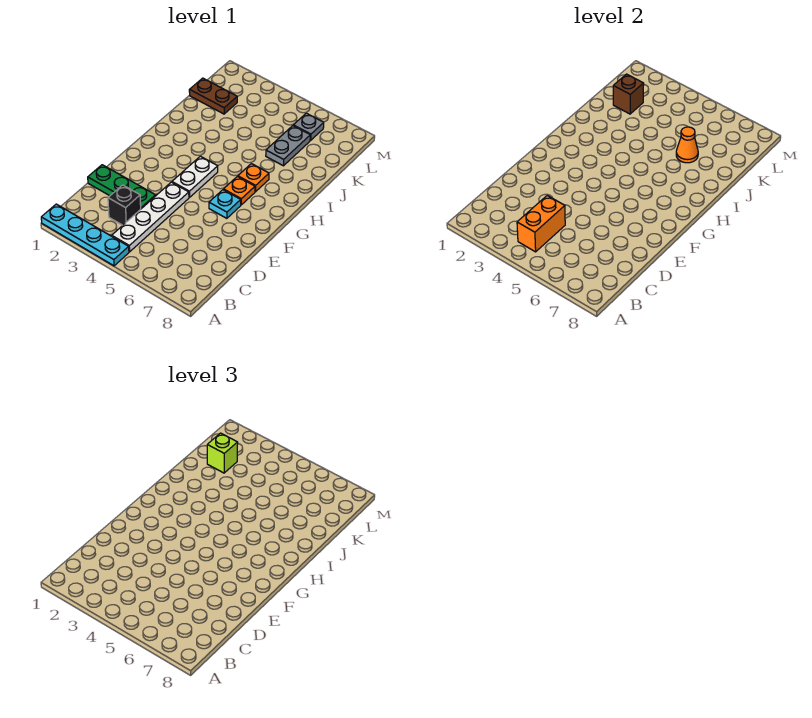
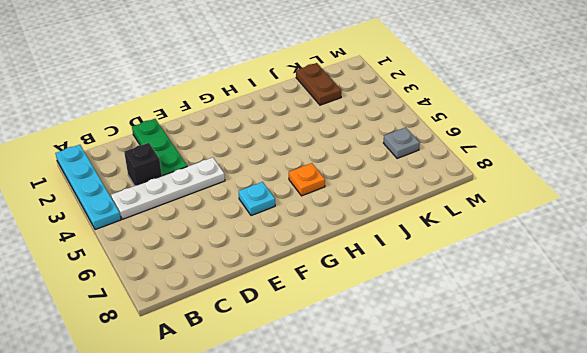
none -> white 1x2 plate [172,156,218,197]
none -> orange 1x1 plate [224,177,255,205]
none -> grey 1x2 plate [266,126,310,166]

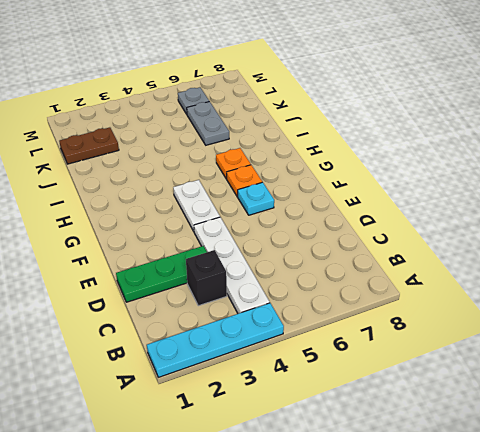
none -> orange 1x2 brick [517,196,565,252]
none -> orange 1x1 cone [676,127,698,163]
none -> brown 1x1 brick [613,74,644,114]

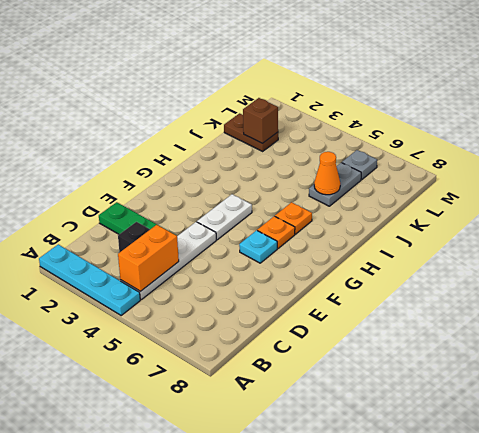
none -> lime 1x1 brick [207,433,238,473]

